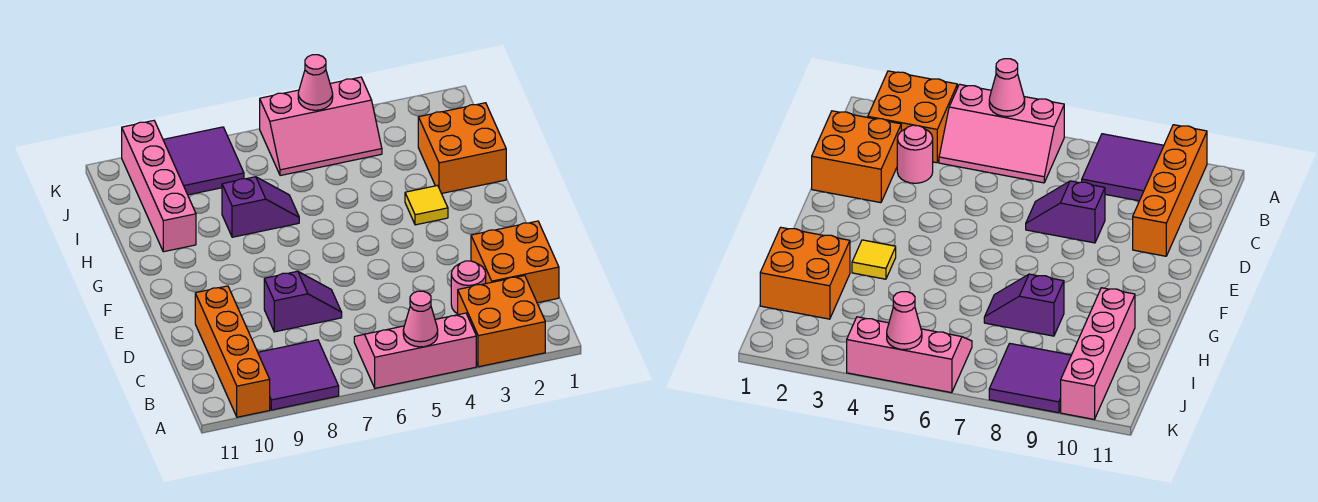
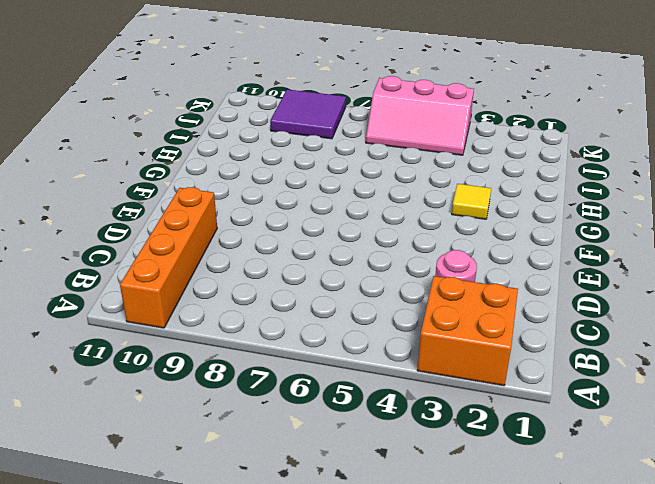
none -> pink 2x3 slope [354,313,476,388]
none -> purple 2x2 tile [258,340,339,410]
none -> orange 2x2 brick [471,221,559,303]

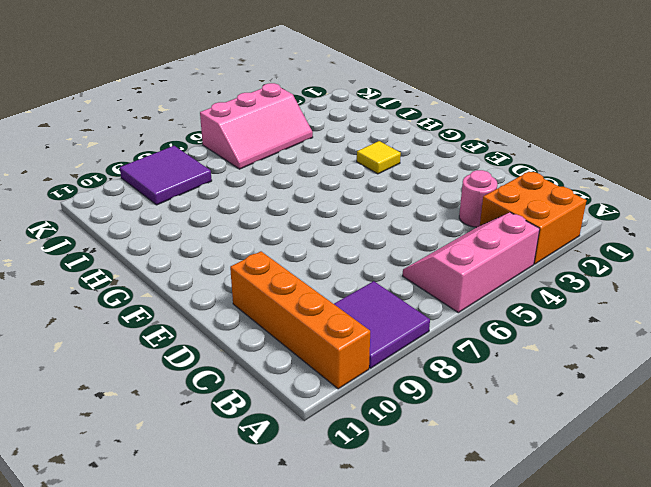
none -> orange 2x2 brick [471,221,559,303]
none -> purple 1x2 slope [264,271,342,332]
none -> orange 2x2 brick [418,103,506,193]

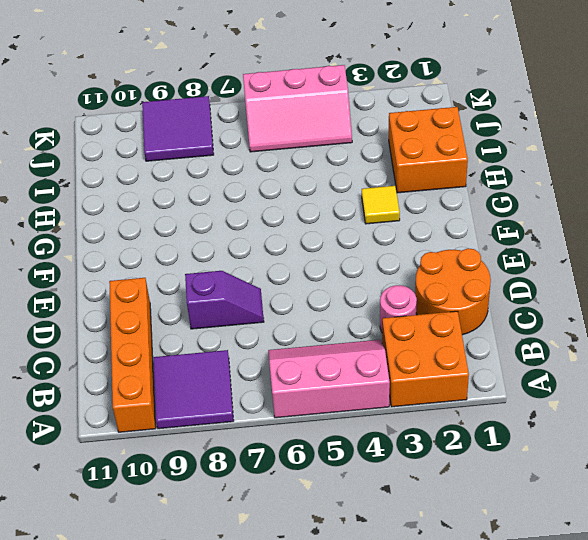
orange 2x2 round brick [415,248,491,335] -> orange 2x2 brick [471,221,559,303]
none -> purple 1x2 slope [222,177,299,237]
none -> pink 1x4 brick [122,121,196,252]
none -> pink 1x1 cone [403,291,438,347]

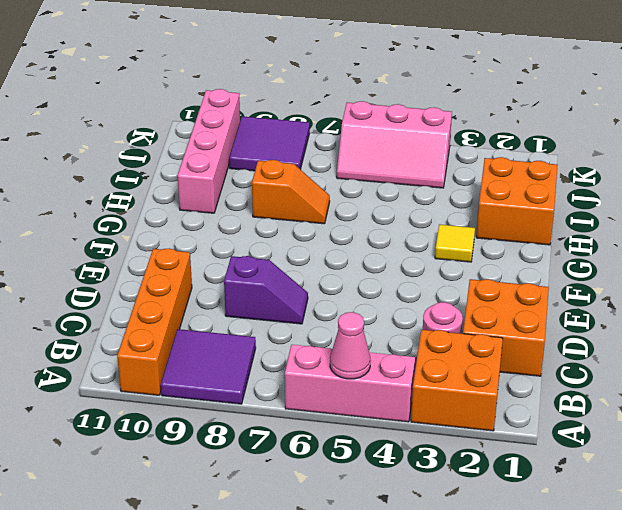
orange 1x2 slope [252,160,330,224] -> purple 1x2 slope [222,177,299,237]
none -> pink 1x1 cone [298,55,333,110]

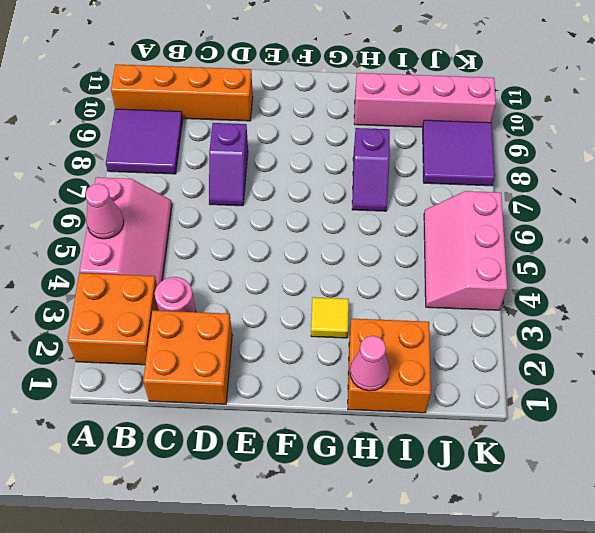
pink 1x1 cone [350,336,390,391] -> pink 1x1 cone moved to [298,55,333,110]

